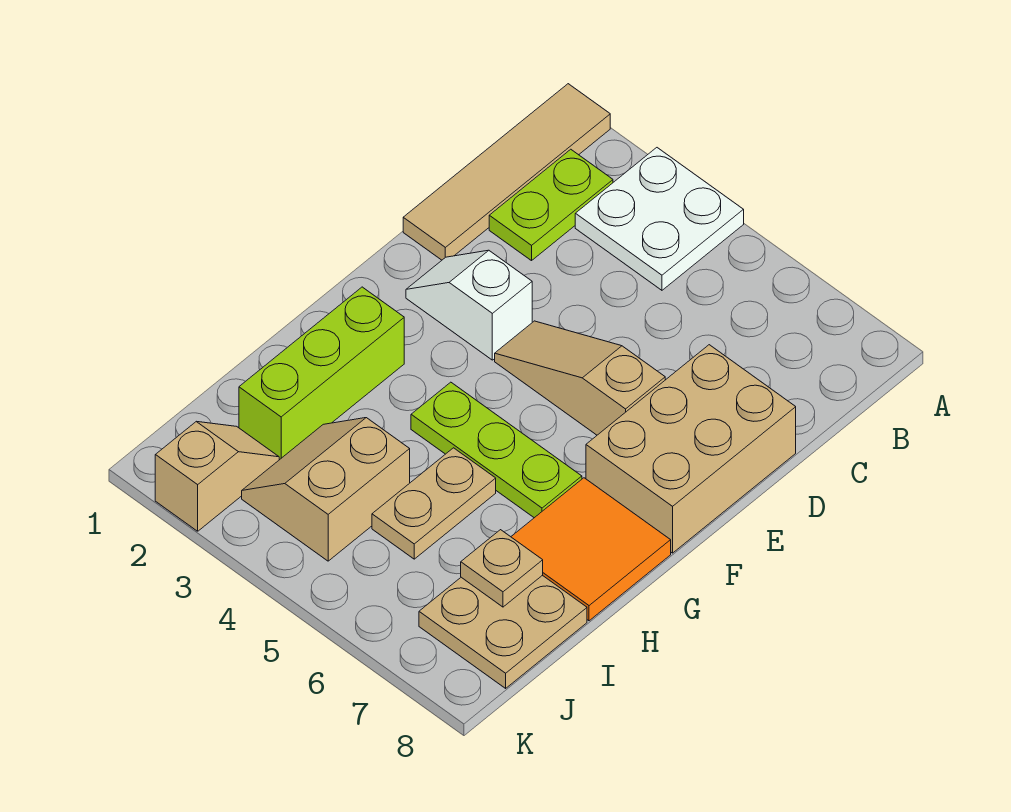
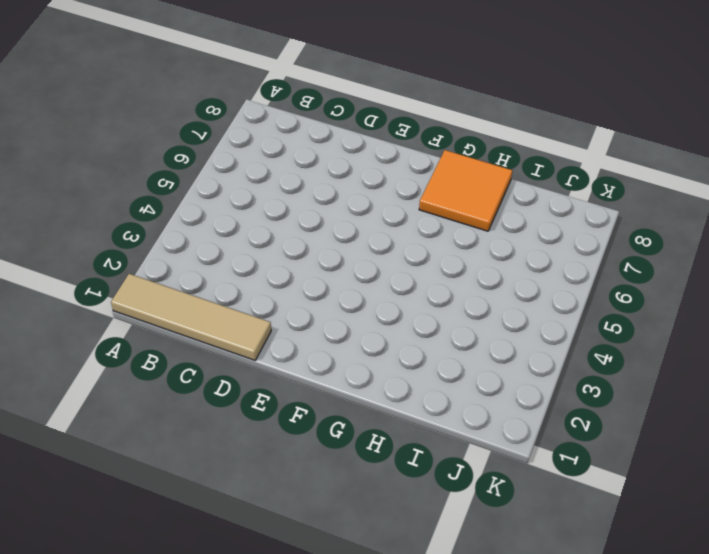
none -> white 2x2 plate [575,148,744,290]
none -> lime 1x2 plate [489,149,613,261]
none -> tan 2x3 brick [586,345,796,553]

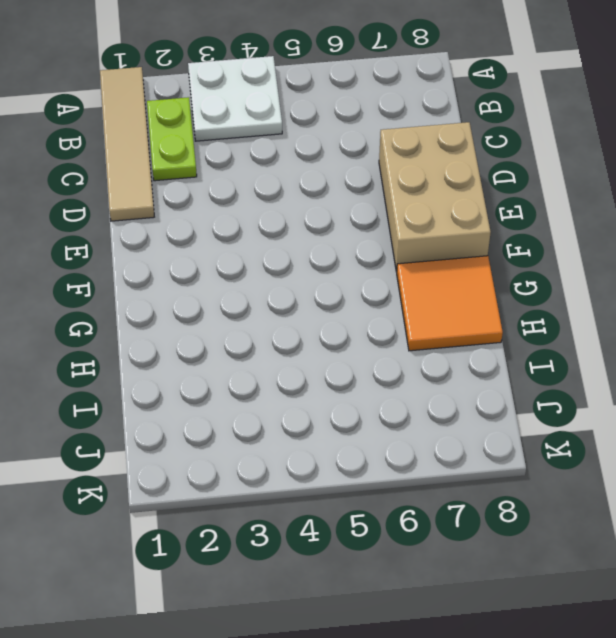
none -> white 1x2 slope [406,250,532,360]
none -> tan 1x3 slope [495,321,665,435]
none -> lime 1x3 brick [239,287,404,460]

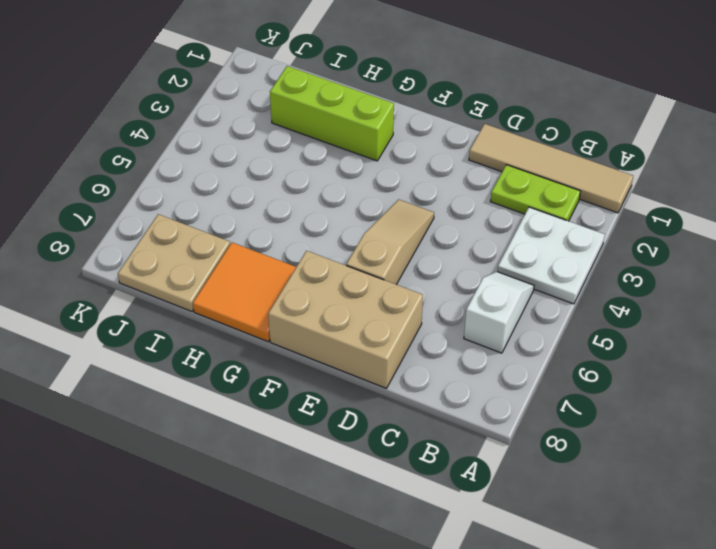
white 1x2 slope [464,272,534,353] -> white 1x2 slope moved to [406,250,532,360]
none -> lime 1x3 plate [411,382,582,518]
none -> tan 1x2 plate [372,448,496,559]
none -> tan 2x2 slope [242,418,410,561]

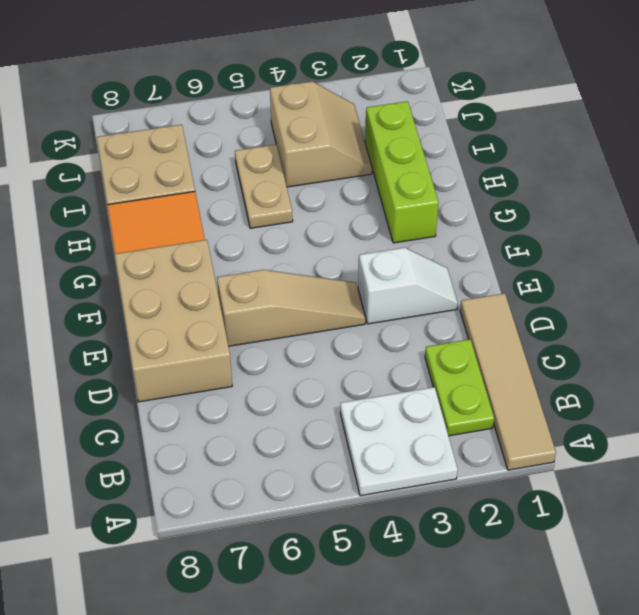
none -> lime 1x3 plate [411,382,582,518]
none -> tan 1x2 slope [155,422,279,531]
none -> tan 1x1 plate [461,530,543,607]

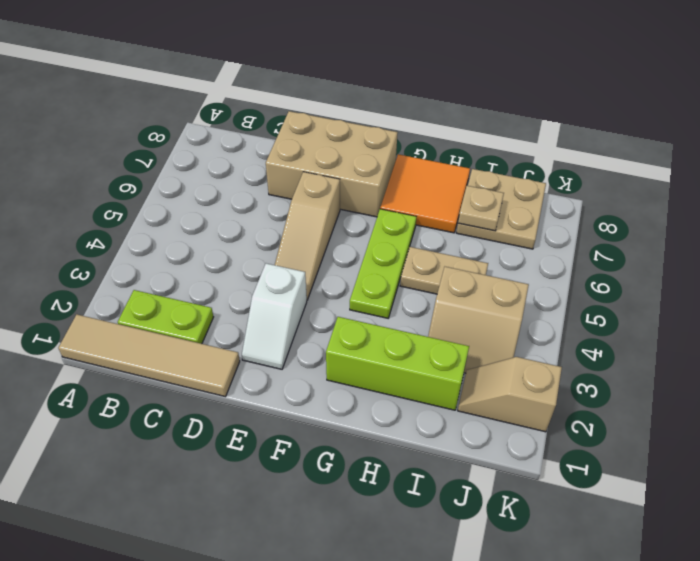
none -> white 2x2 plate [575,148,744,290]

